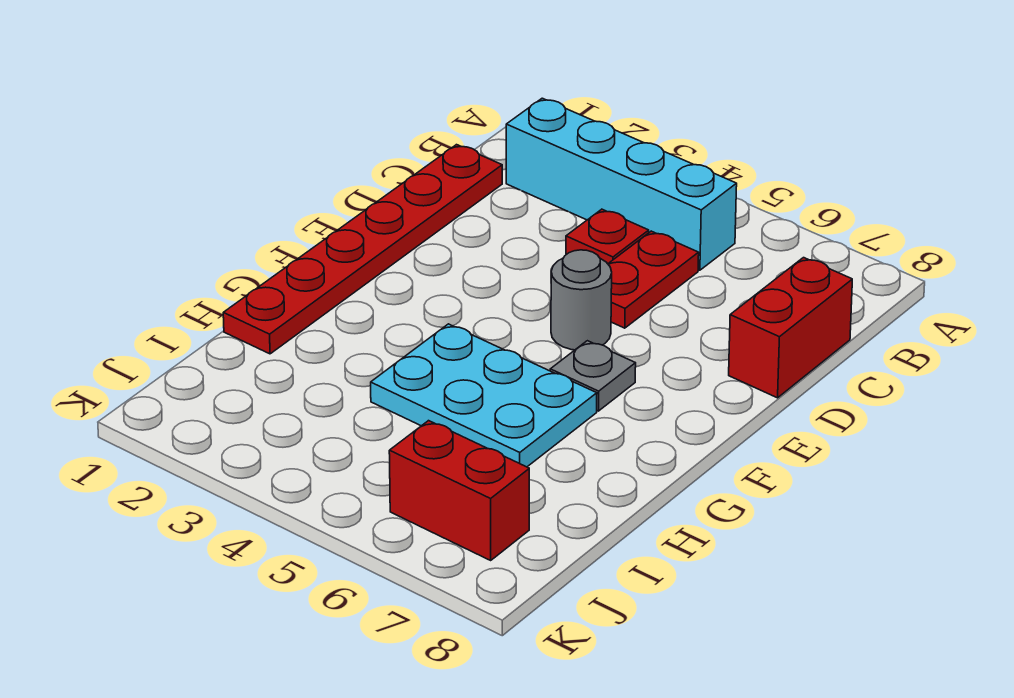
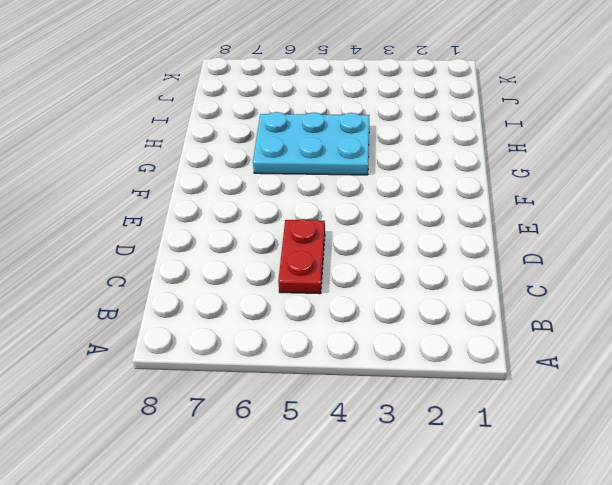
none -> cyan 1x4 brick [506,98,737,270]
none -> red 1x6 plate [223,145,502,354]

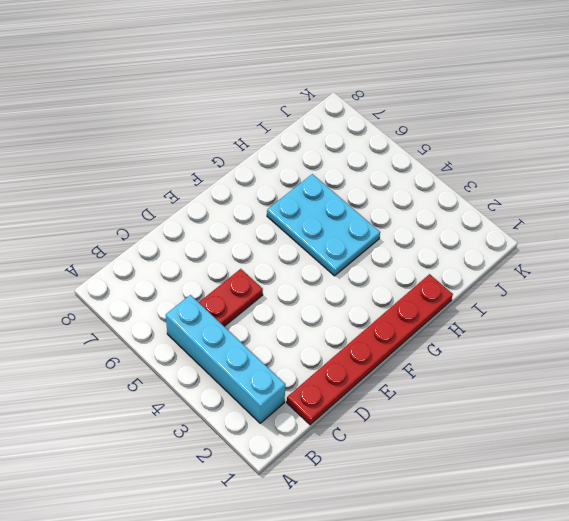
none -> red 1x1 plate [566,209,649,264]
none -> red 1x2 brick [729,258,852,398]

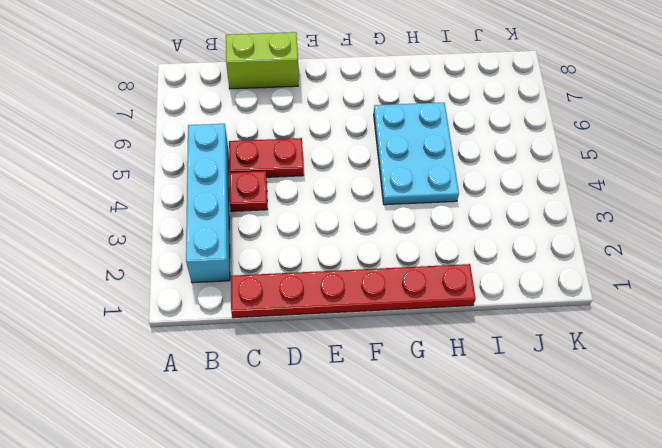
lime 1x2 brick [226,32,298,89] -> red 1x2 brick [729,258,852,398]
none -> grey 1x1 round brick [551,250,612,350]
none -> grey 1x1 plate [550,341,636,411]

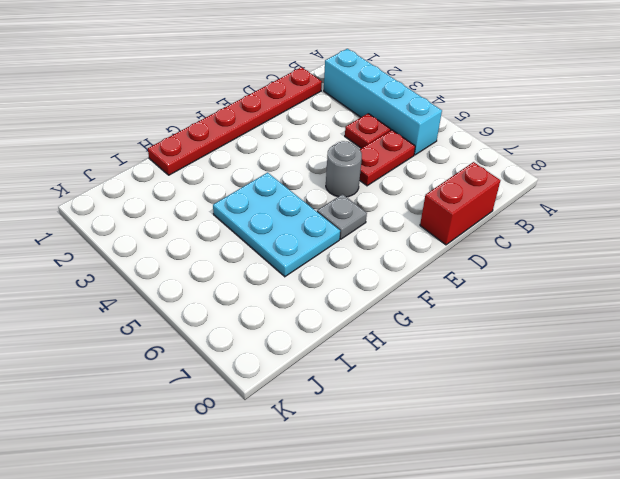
none -> red 1x2 brick [389,421,529,560]

